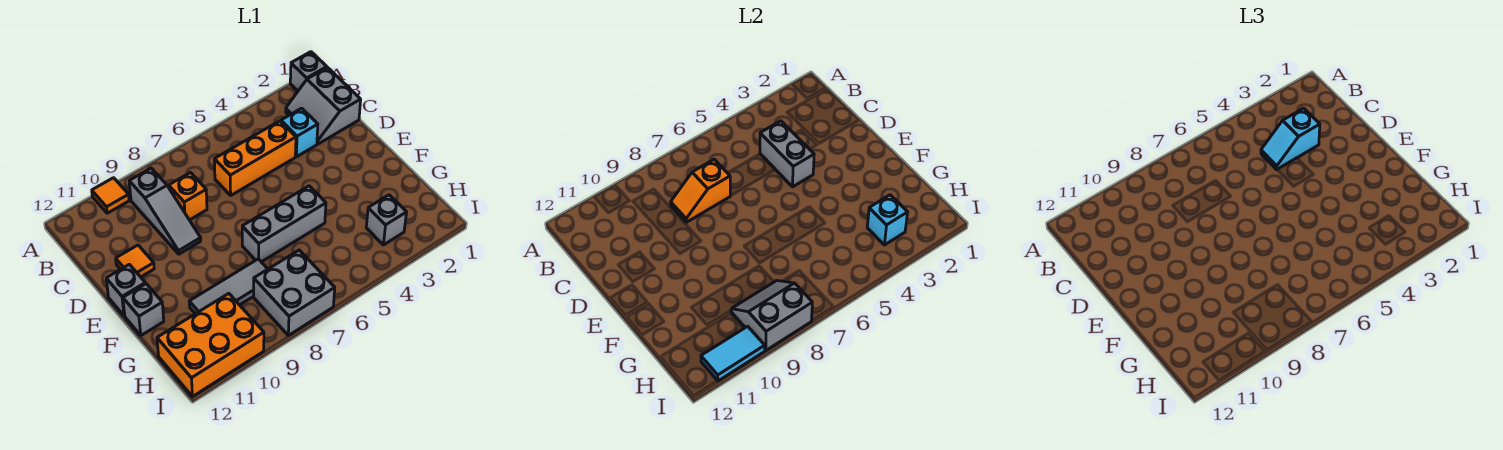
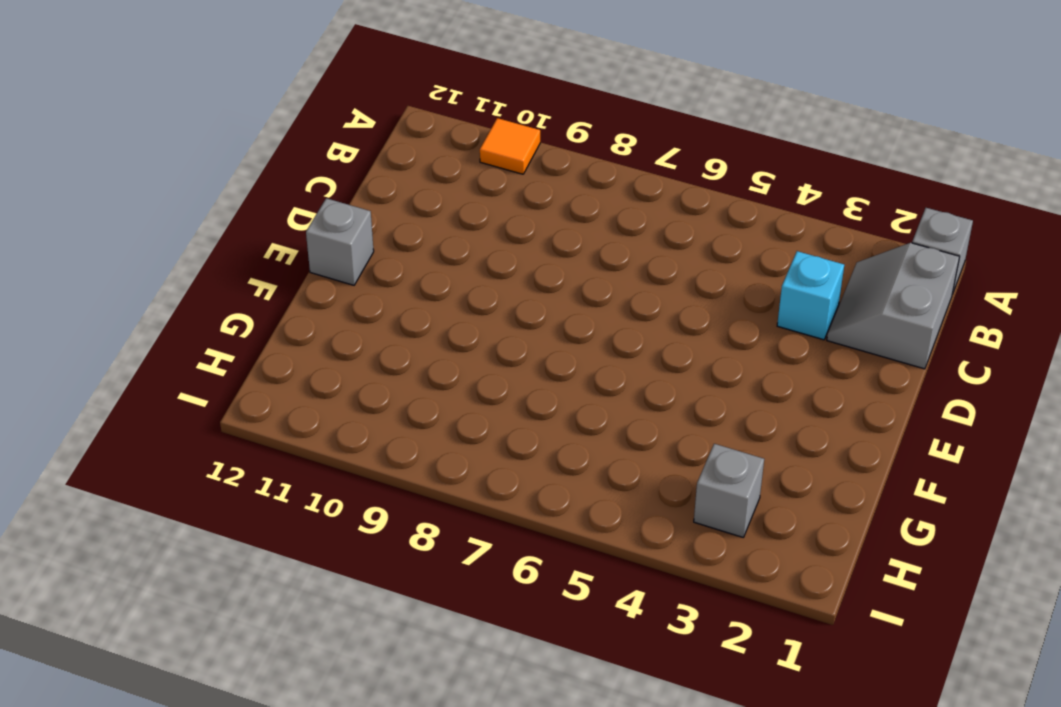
none -> grey 1x3 slope [129,168,201,254]
none -> orange 1x3 brick [214,121,296,195]
none -> orange 1x1 brick [169,173,207,220]

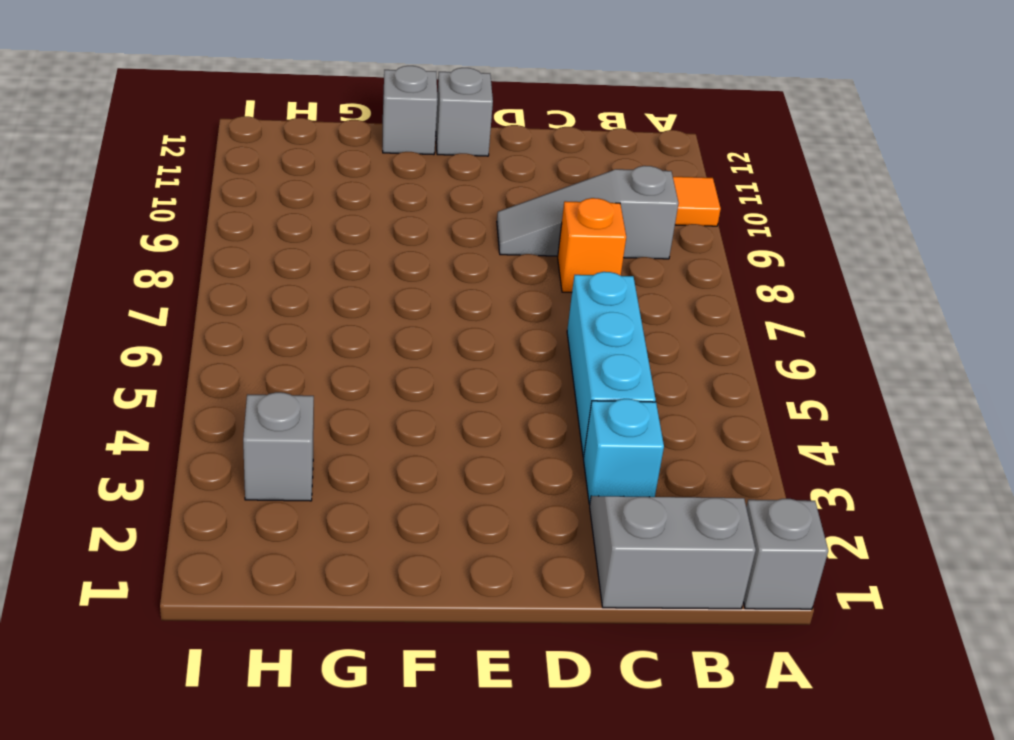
cyan 1x3 brick [567,272,656,457] -> orange 1x3 brick [214,121,296,195]
none -> orange 1x1 tile [116,245,154,277]
none -> grey 1x3 brick [242,186,326,262]
none -> grey 1x3 tile [189,259,267,314]

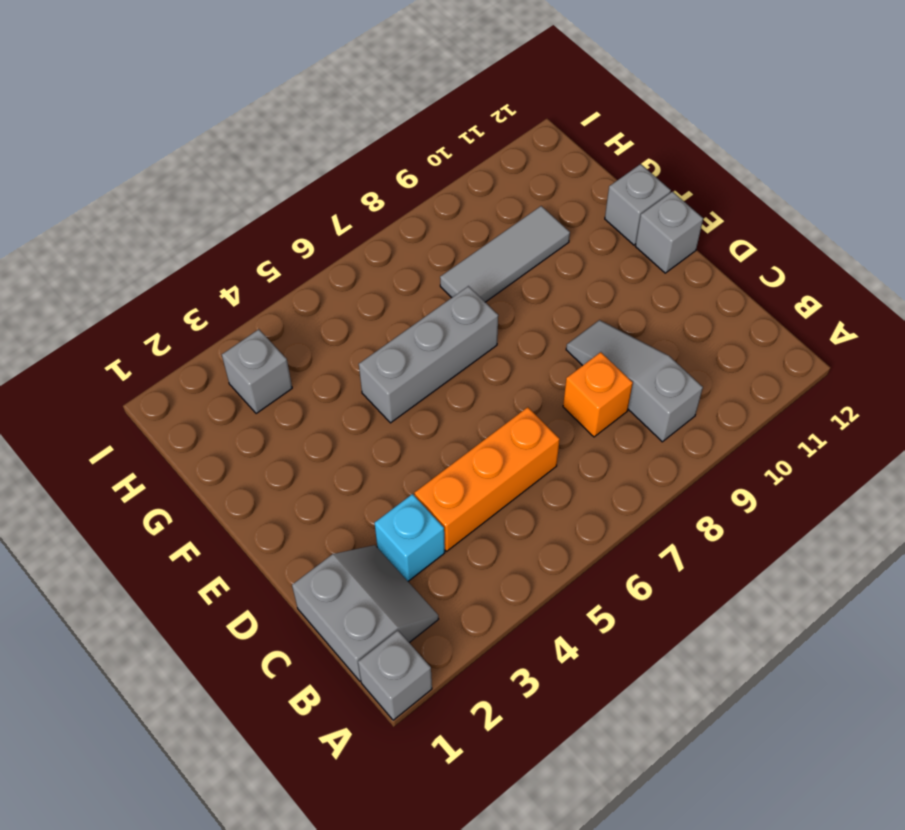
none -> orange 1x1 tile [92,178,129,213]
none -> orange 1x1 tile [116,245,154,277]
none -> grey 2x2 brick [254,250,335,335]

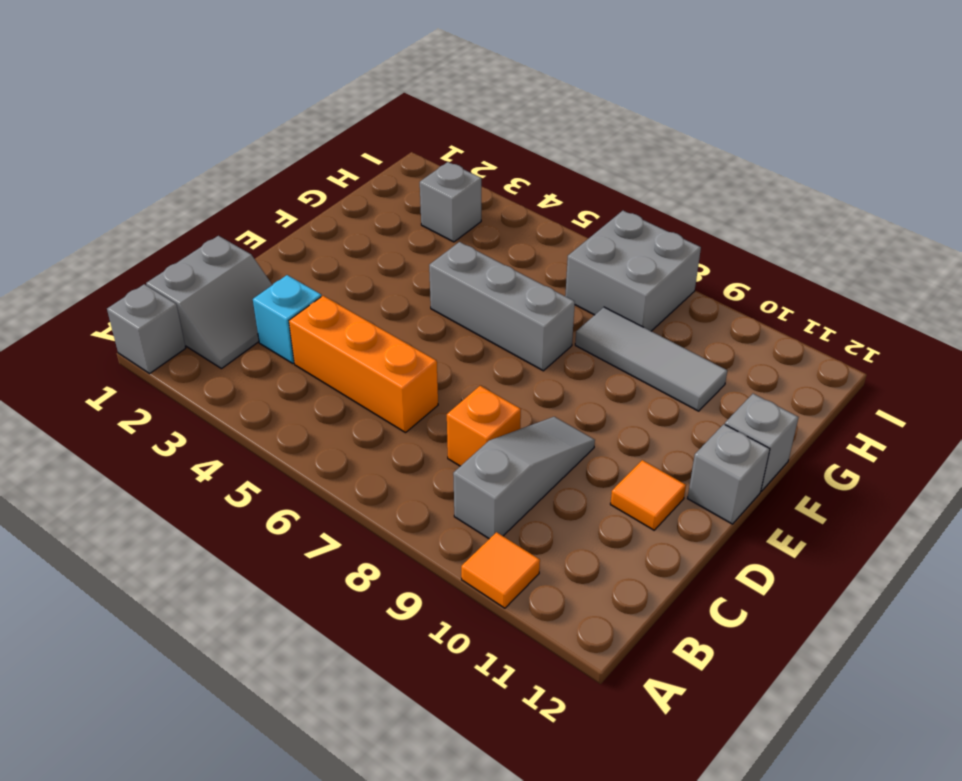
none -> orange 2x3 brick [157,293,264,397]
none -> grey 1x2 brick [760,121,814,187]
none -> orange 1x2 slope [671,159,730,222]

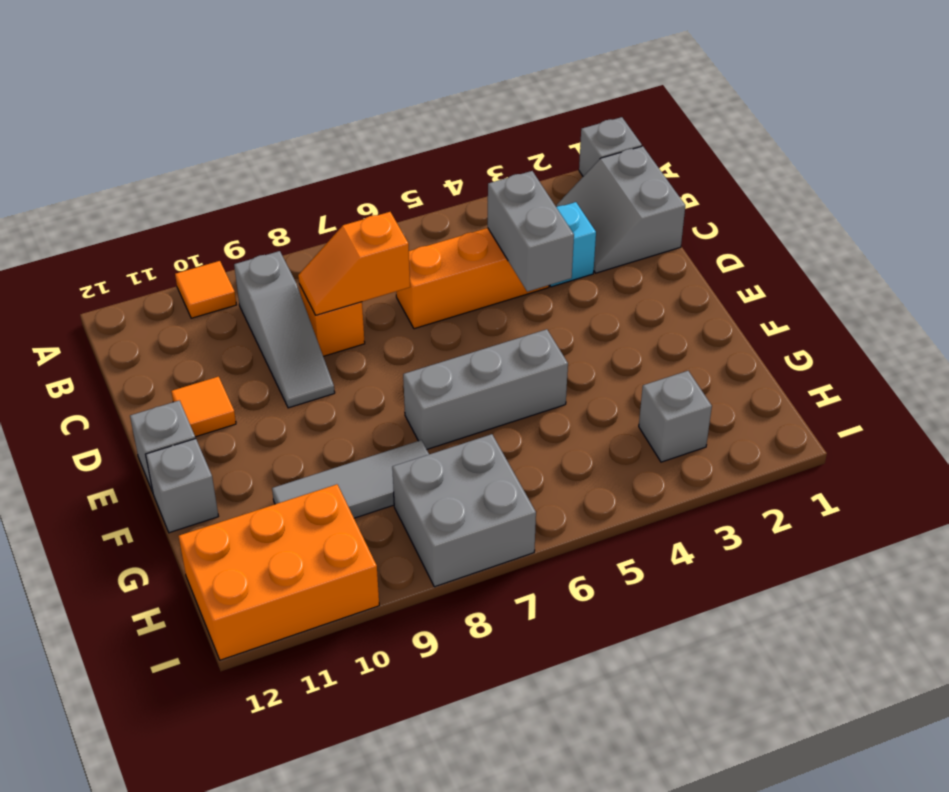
none -> cyan 1x1 brick [867,195,908,245]
none -> grey 2x2 slope [731,281,812,350]
none -> cyan 1x2 tile [701,326,765,381]

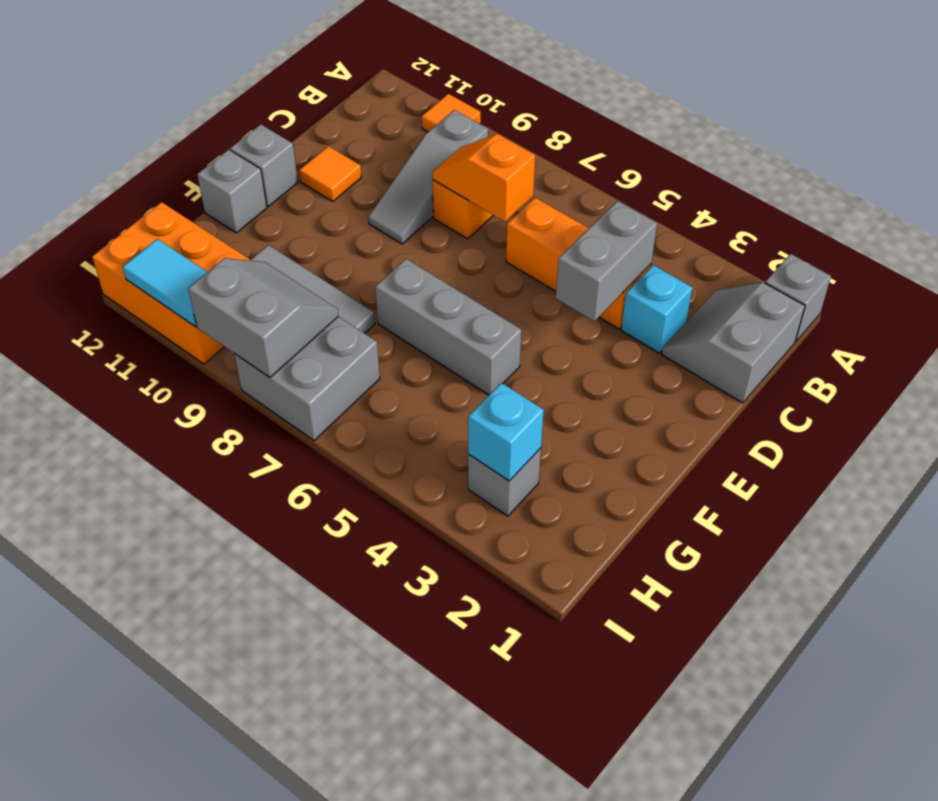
none -> cyan 1x2 slope [1261,108,1320,169]

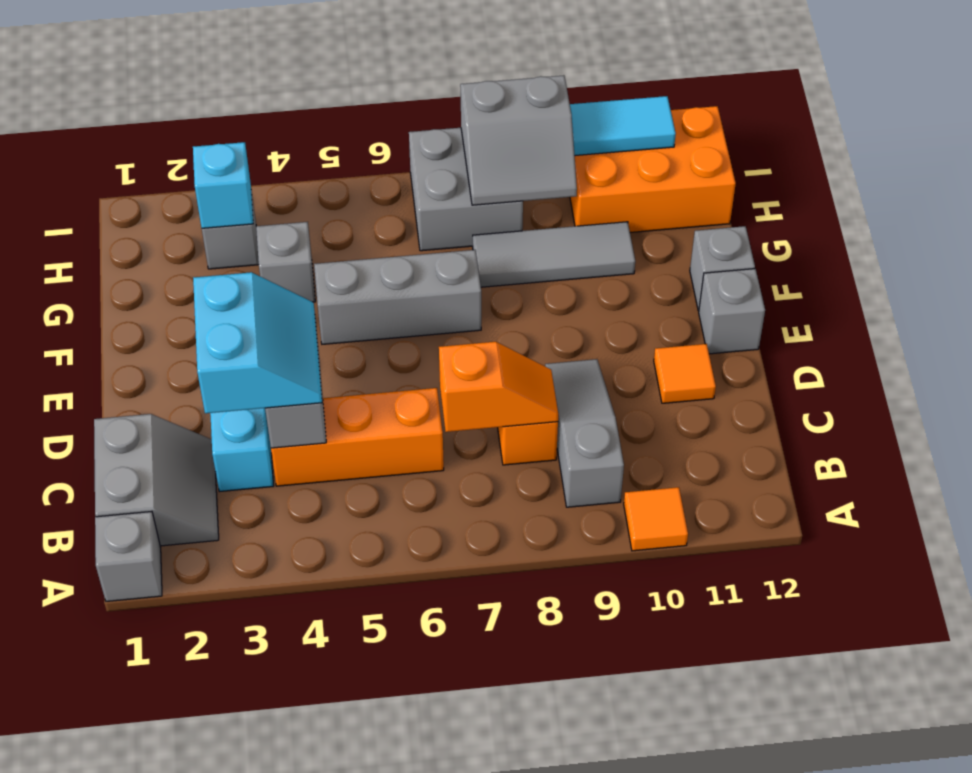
cyan 2x2 slope [193,272,322,413] -> cyan 1x2 slope [1261,108,1320,169]
grey 1x1 brick [256,222,315,302] -> none

